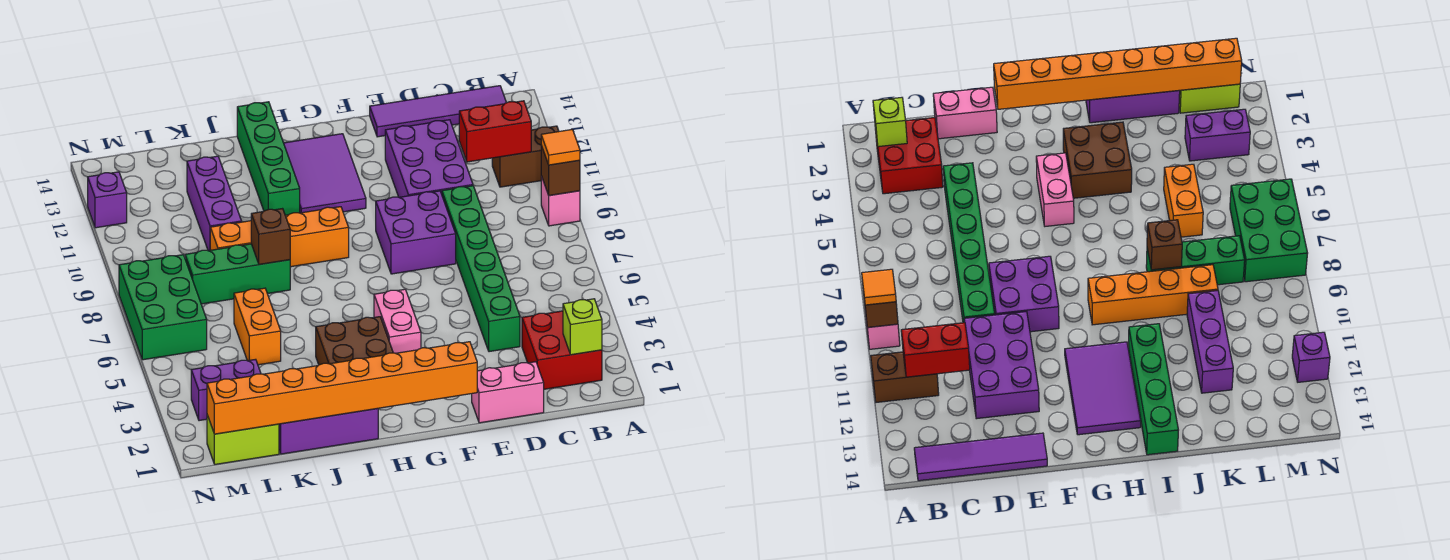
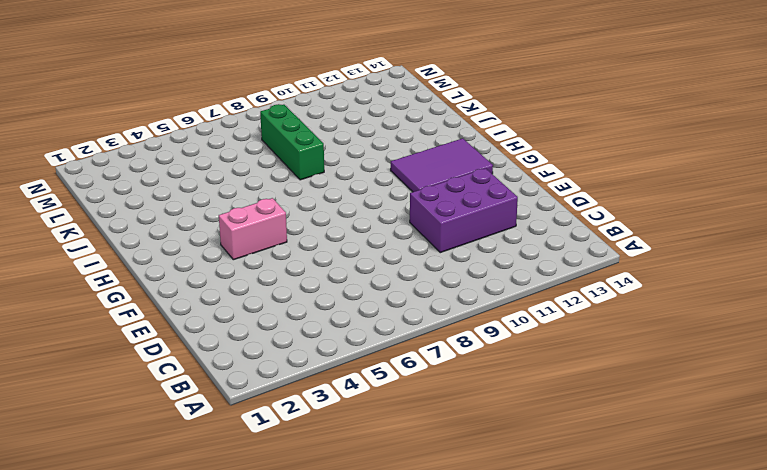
none -> pink 1x1 brick [541,176,580,226]
none -> brown 1x2 brick [492,126,559,187]
none -> red 2x2 brick [522,311,602,389]

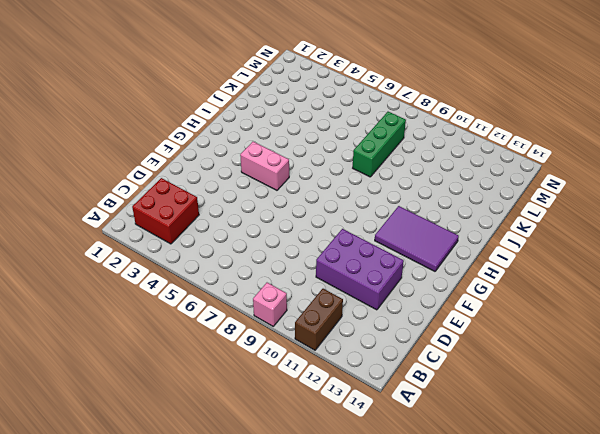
none -> purple 1x4 tile [370,86,506,137]
none -> pink 1x2 brick [472,362,544,423]
none -> green 1x6 brick [442,186,520,352]

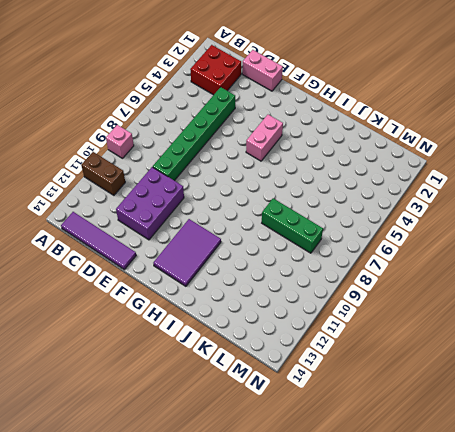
none -> purple 2x2 brick [376,191,456,274]
none -> brown 2x2 brick [316,317,393,365]
none -> orange 1x4 brick [210,207,349,267]

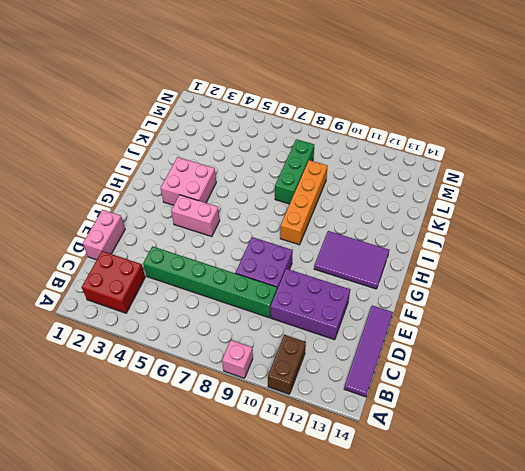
pink 2x2 brick [161,157,216,205] -> brown 2x2 brick [316,317,393,365]
none -> purple 1x3 brick [279,408,378,454]
none -> green 1x4 brick [237,102,300,215]
none -> orange 1x2 brick [234,288,281,365]

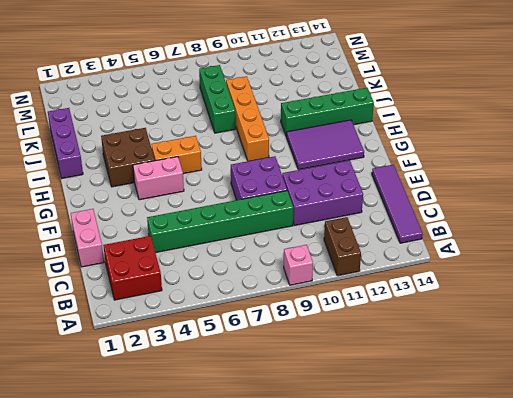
orange 1x2 brick [151,136,202,174] -> orange 1x2 brick moved to [234,288,281,365]
none -> purple 1x3 brick [187,156,242,251]
none -> lime 1x2 brick [207,415,279,464]
none -> purple 1x2 brick [191,359,261,421]

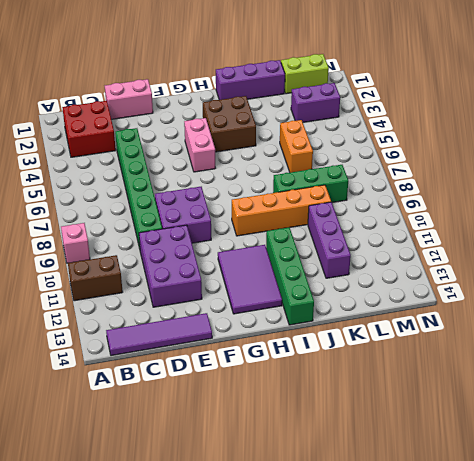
none -> green 2x3 brick [119,255,207,360]
none -> purple 1x1 brick [88,172,127,228]
none -> brown 1x1 brick [541,146,580,195]

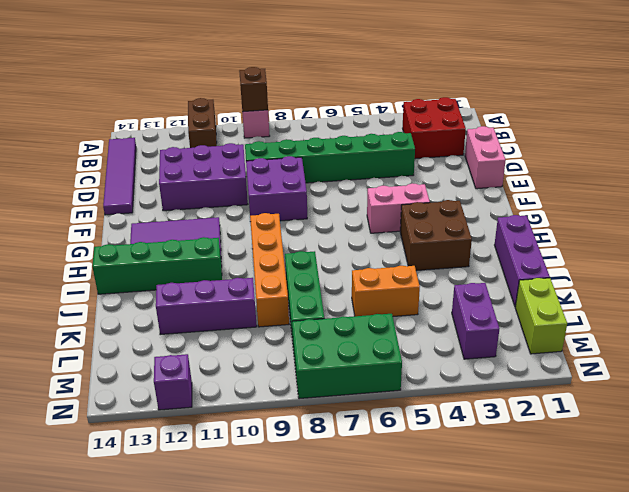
none -> lime 1x1 brick [563,299,602,355]
none -> red 1x2 brick [459,101,531,162]
none -> orange 1x8 brick [207,342,477,434]

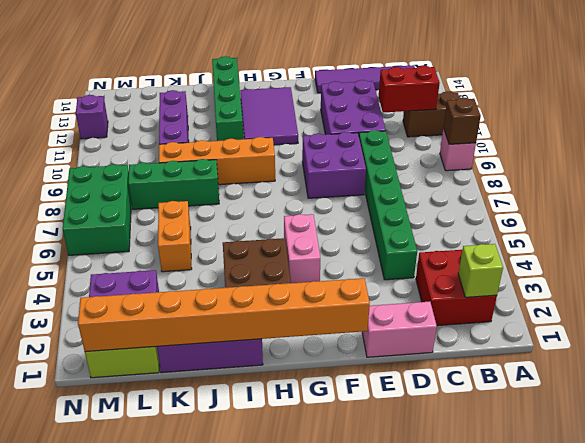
none -> brown 1x1 brick [251,209,290,264]
none -> orange 1x1 tile [541,130,580,165]

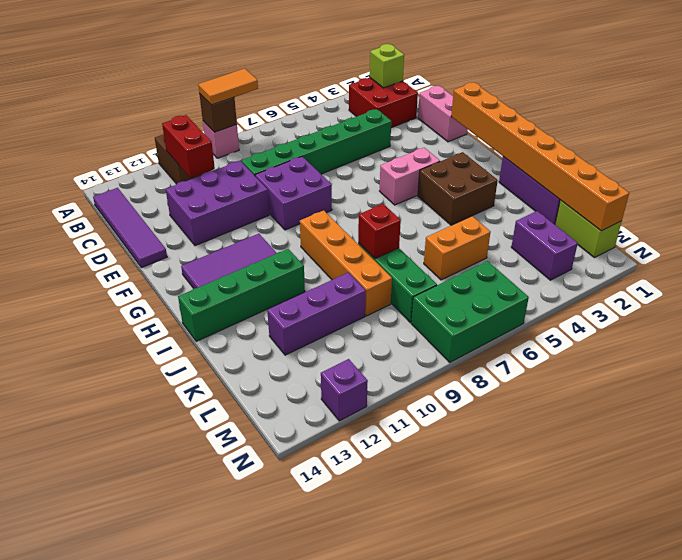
orange 1x2 tile [198,68,258,105] -> orange 1x1 tile [541,130,580,165]
red 1x1 brick [358,204,401,259] -> brown 1x1 brick [251,209,290,264]

